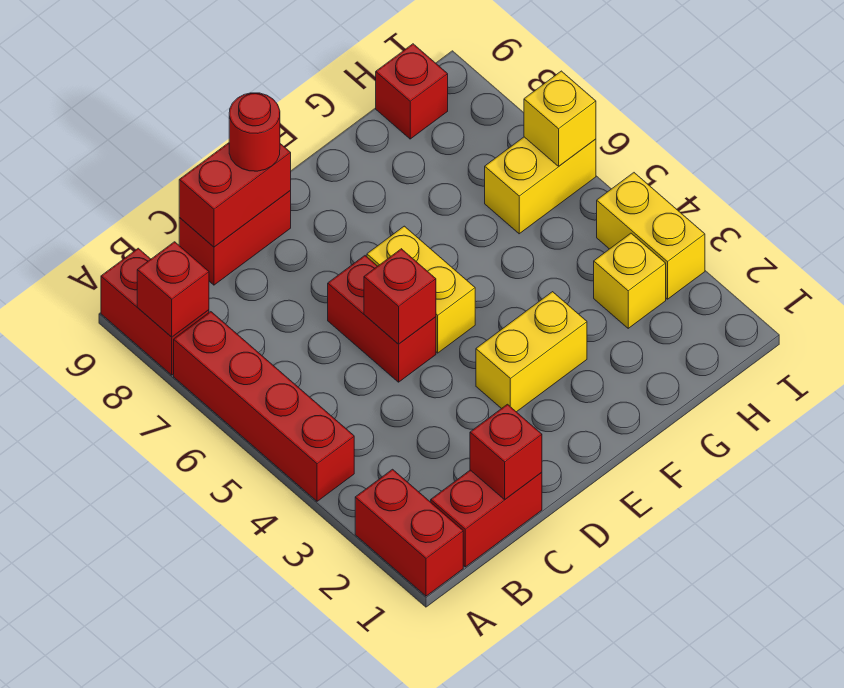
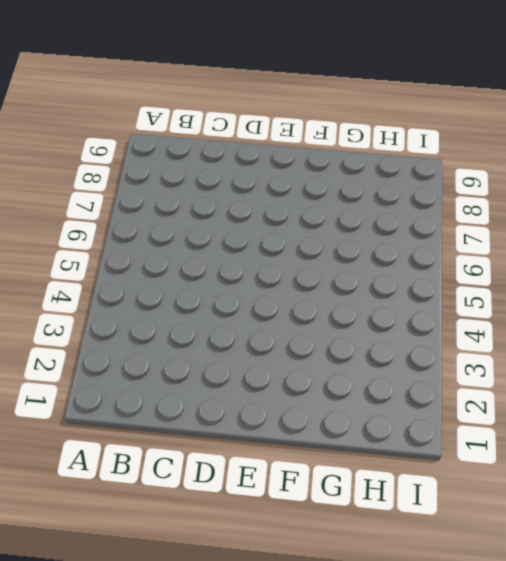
none -> red 1x2 brick [355,469,463,596]
none -> red 1x4 brick [174,312,354,501]
none -> red 1x2 brick [101,248,209,375]

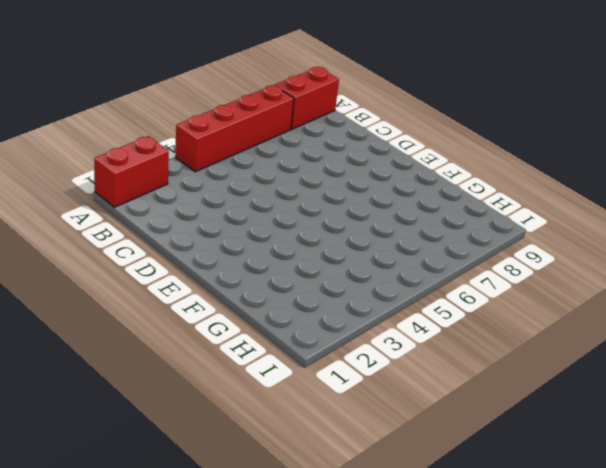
none -> red 1x2 brick [431,470,542,567]
none -> red 1x2 brick [179,191,291,285]
none -> red 1x2 brick [328,256,436,382]

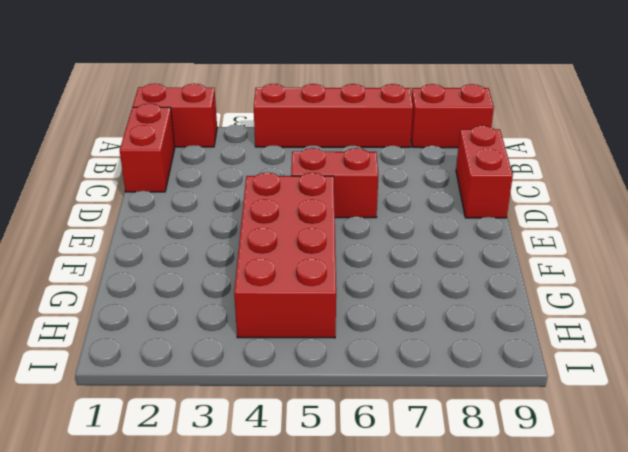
red 2x4 brick [234,173,336,338] -> yellow 1x2 brick [367,226,475,353]
none -> yellow 1x2 brick [476,292,587,412]
none -> yellow 1x1 brick [594,233,666,328]
none -> yellow 1x2 brick [485,137,596,234]

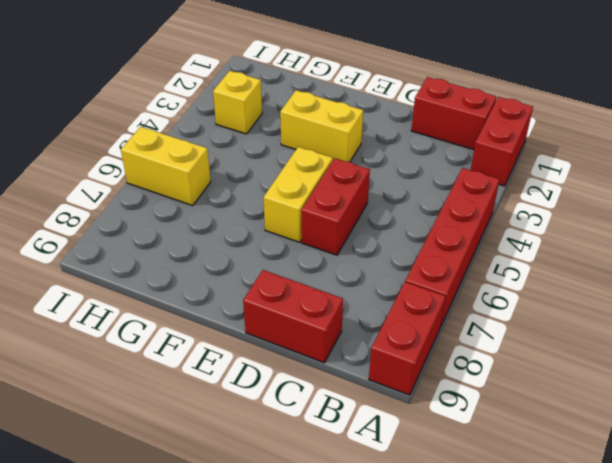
none -> red 1x1 brick [376,44,448,139]
none -> yellow 1x2 brick [597,173,705,299]
none -> red 1x1 brick [137,242,209,337]

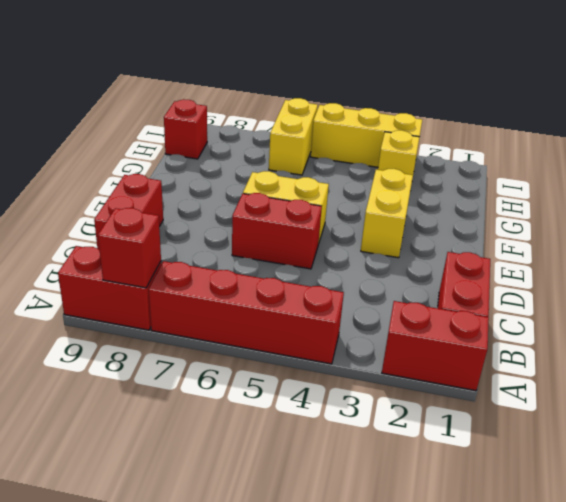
yellow 1x3 brick [311,103,422,167] -> yellow 1x2 brick [597,173,705,299]
none -> red 1x1 brick [470,404,542,499]
none -> red 1x2 brick [179,143,291,247]
none -> red 1x1 brick [364,249,436,344]

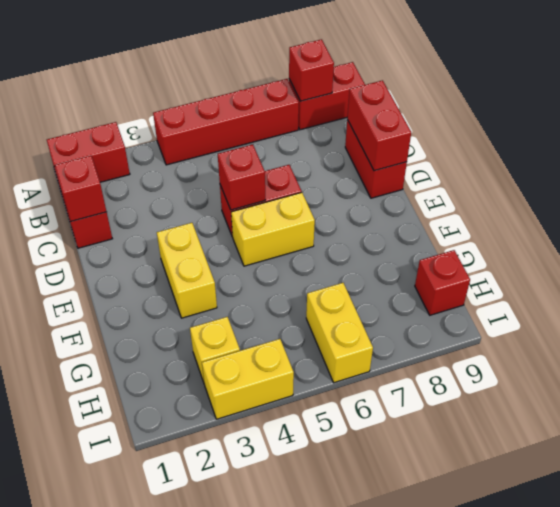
none -> yellow 1x1 brick [524,71,596,166]
none -> red 1x1 round brick [229,93,280,171]

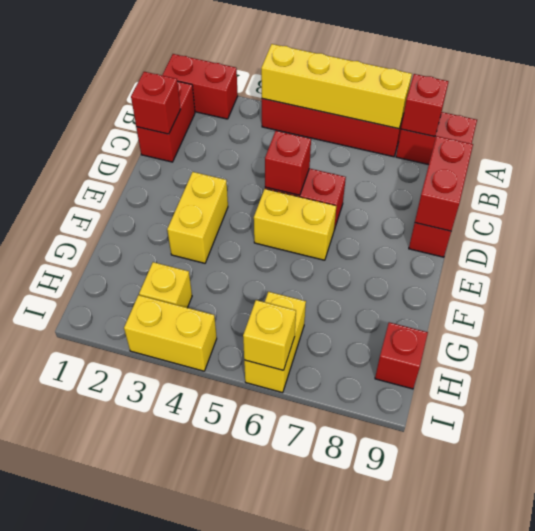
yellow 1x4 brick [261,44,412,129] -> none
none -> red 1x1 round brick [229,93,280,171]

